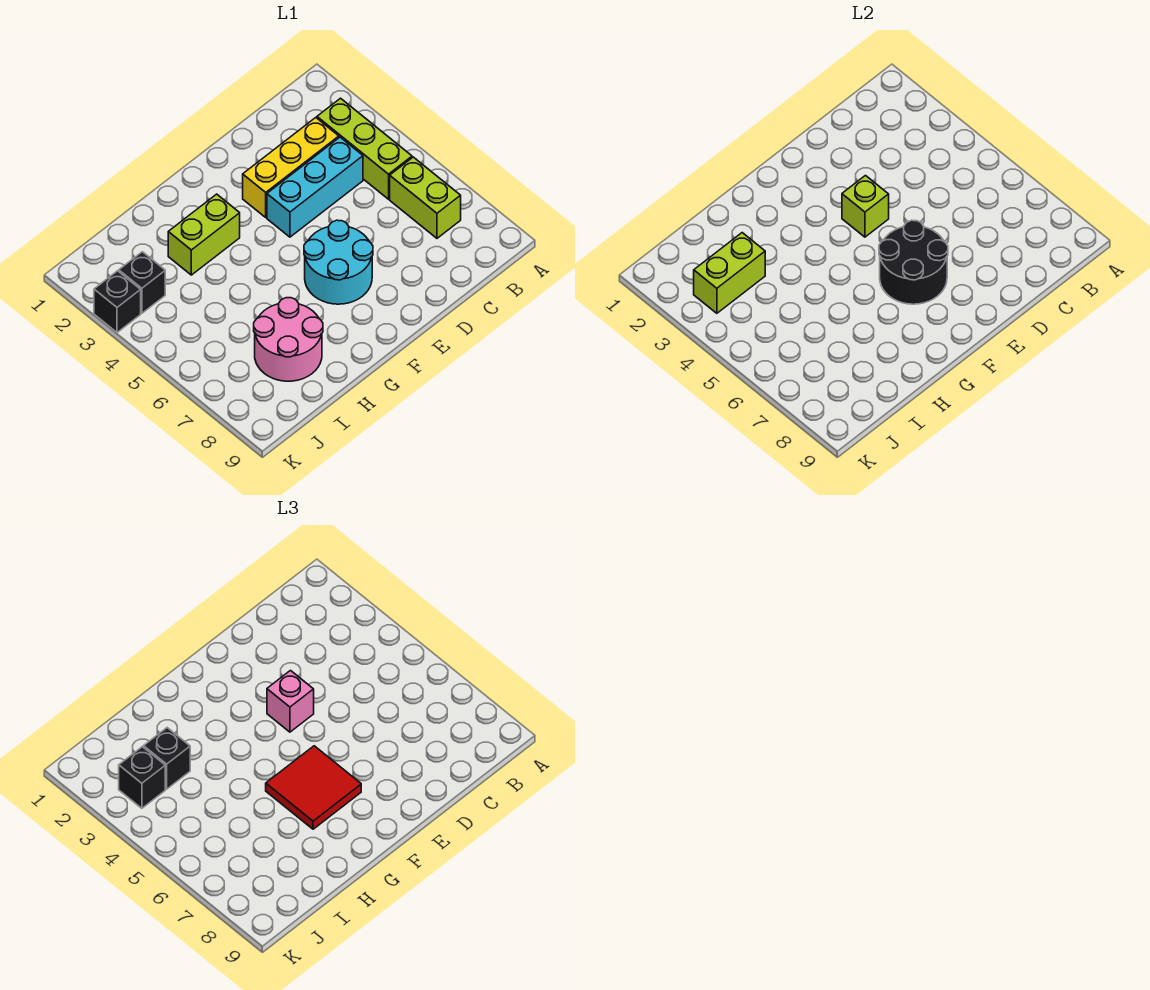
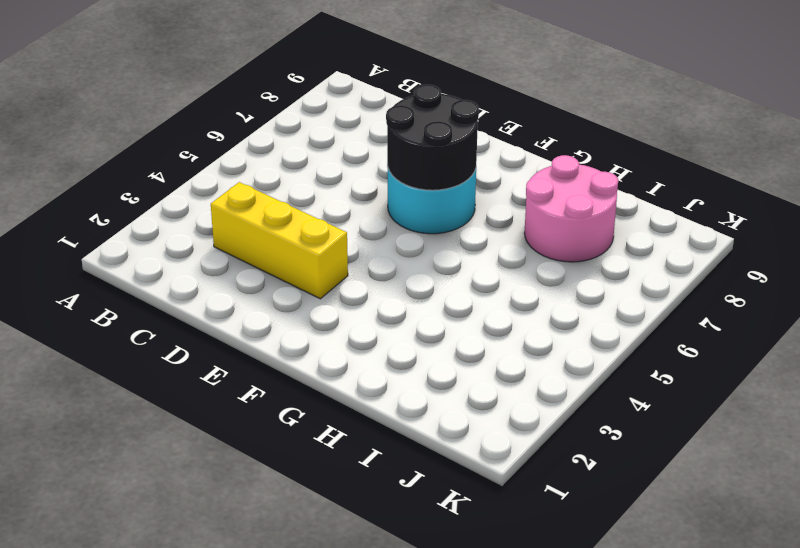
none -> lime 1x3 brick [317,98,412,199]
none -> lime 1x2 brick [390,157,461,238]
none -> cyan 1x3 brick [267,137,363,237]

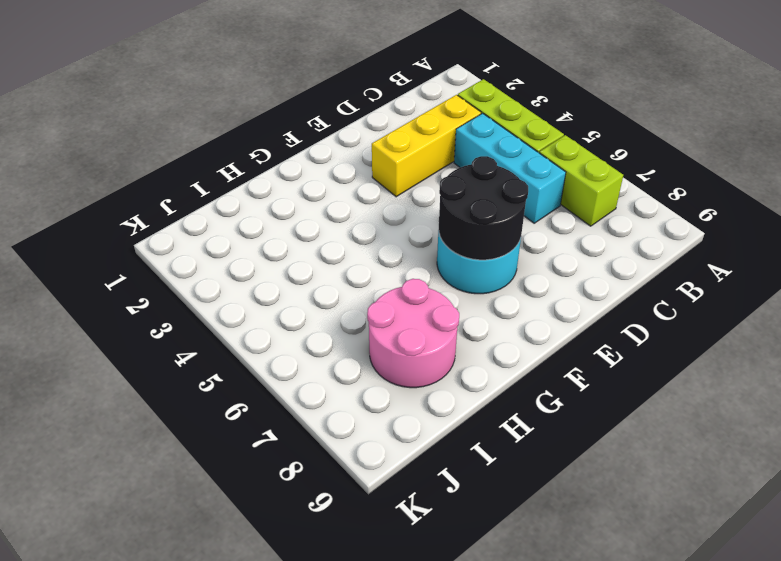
cyan 1x3 brick [454,113,566,223] -> cyan 1x3 brick turned to [267,137,363,237]
none -> lime 1x2 brick [168,194,240,275]
none -> black 1x1 brick [119,252,165,313]
none -> black 1x1 brick [94,271,141,332]

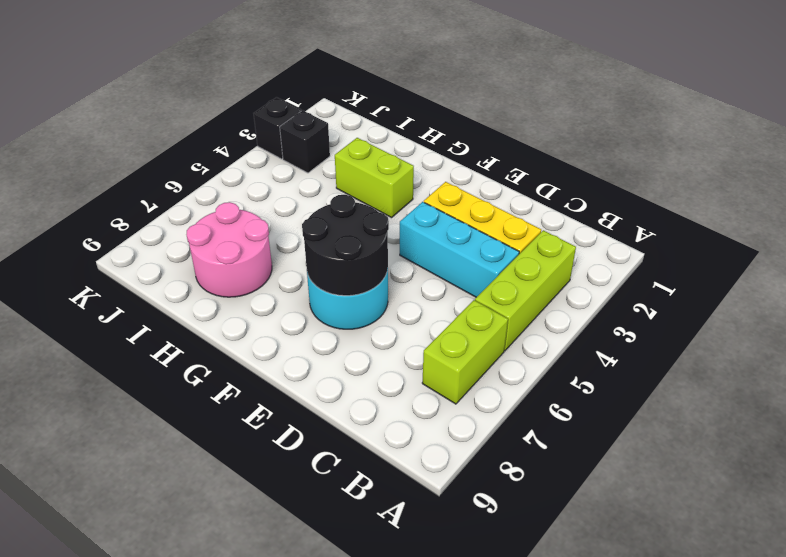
none -> lime 1x1 brick [842,176,889,237]
none -> lime 1x2 brick [694,233,765,313]
none -> pink 1x1 brick [267,671,314,732]

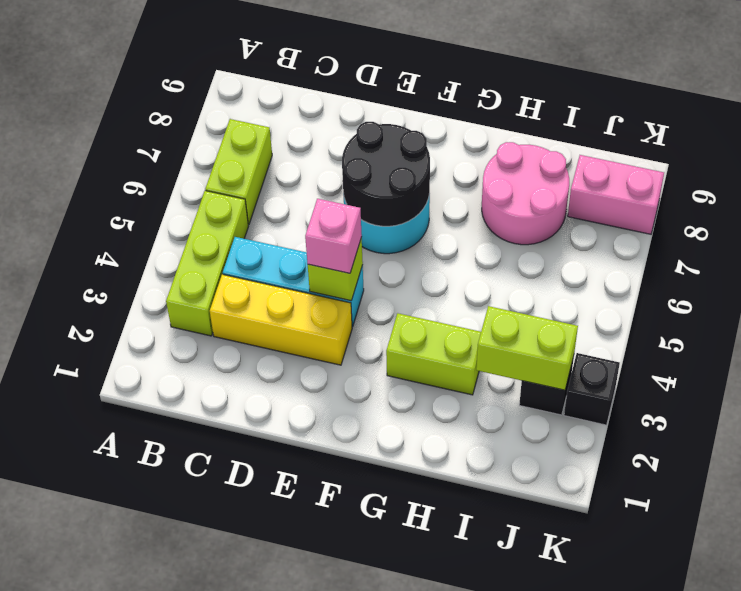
pink 1x2 brick [568,155,664,234] -> none
none -> red 2x2 tile [266,746,361,829]
none -> black 1x1 brick [144,728,190,789]
none -> black 1x1 brick [119,747,165,808]

